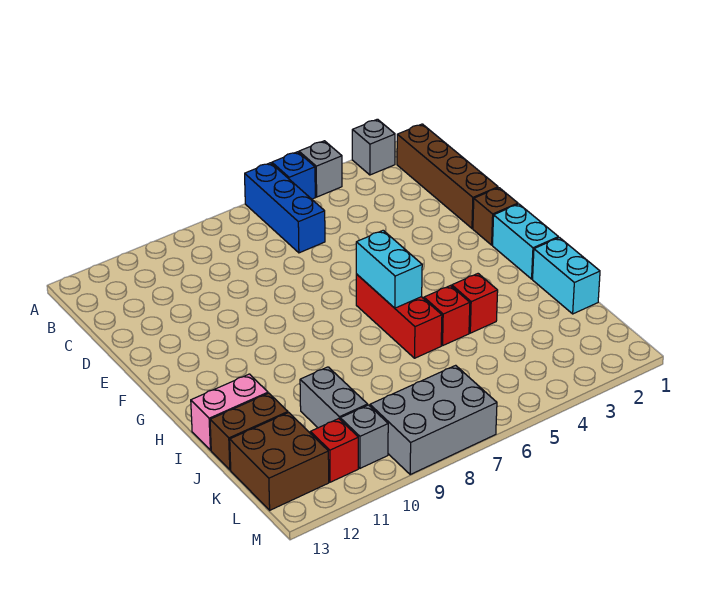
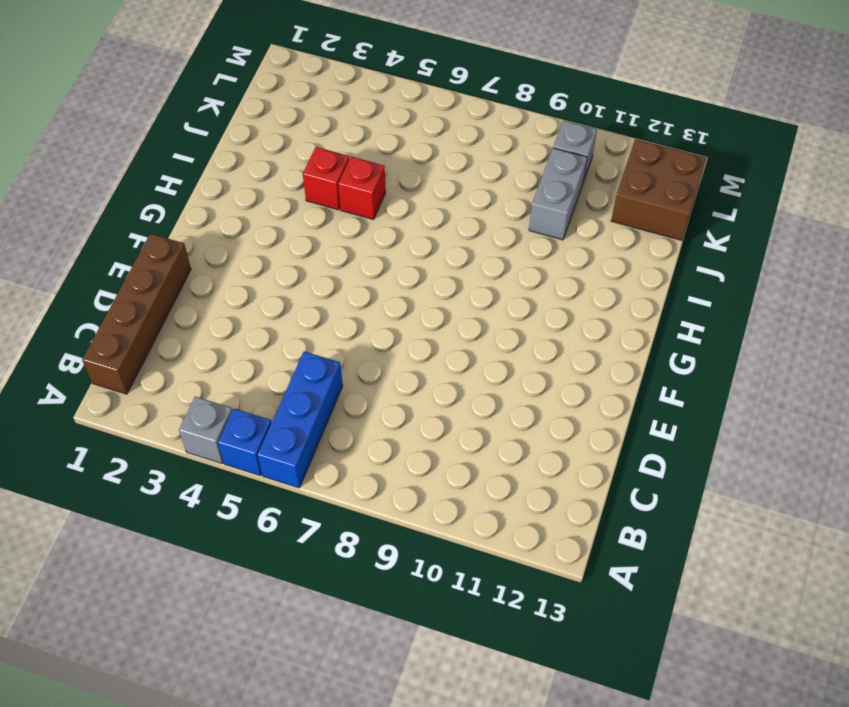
none -> grey 1x1 brick [352,119,395,175]
none -> brown 1x1 brick [473,188,518,245]
none -> cyan 1x2 brick [493,204,558,279]

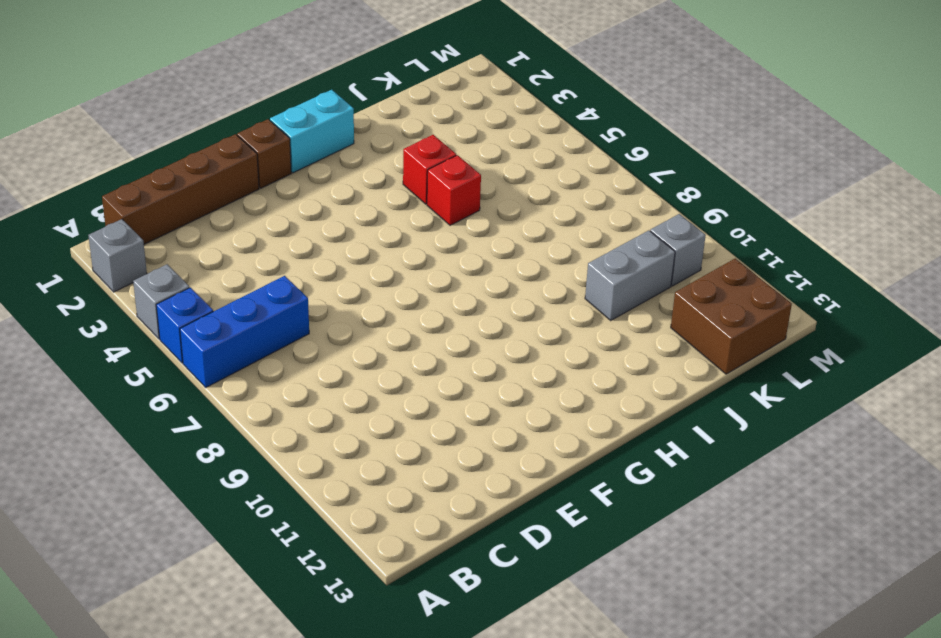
none -> red 1x3 brick [356,274,442,358]
none -> cyan 1x2 brick [533,238,600,314]
none -> pink 1x2 brick [191,374,268,450]

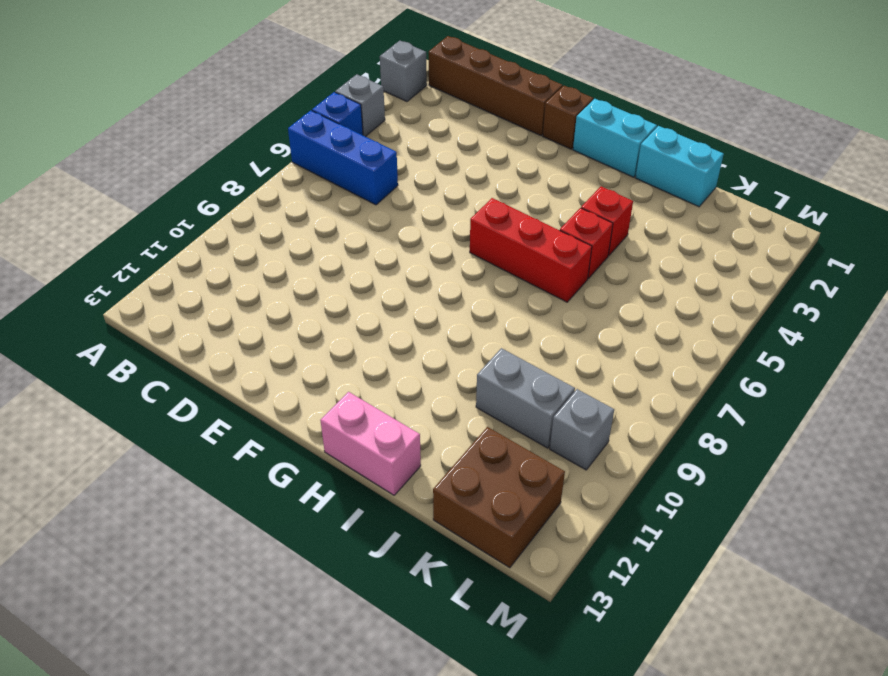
pink 1x2 brick [320,392,421,495] -> pink 1x2 brick turned to [191,374,268,450]
none -> brown 1x2 brick [210,393,288,470]
none -> grey 2x3 brick [370,365,497,474]
none -> red 1x1 brick [310,419,358,482]

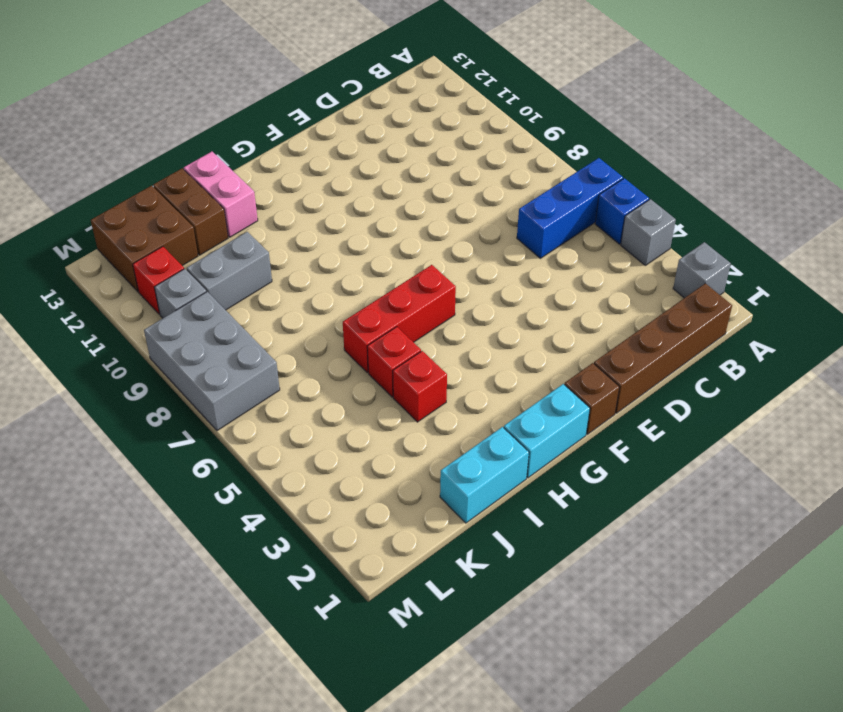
none -> cyan 1x2 brick [356,231,422,308]

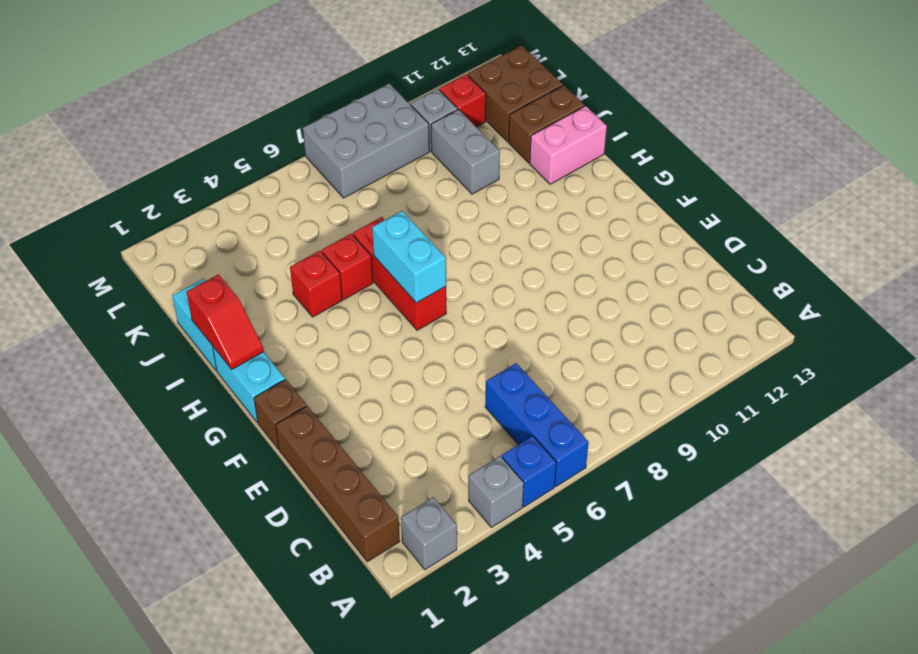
red 1x2 slope [187,274,264,369] -> none

